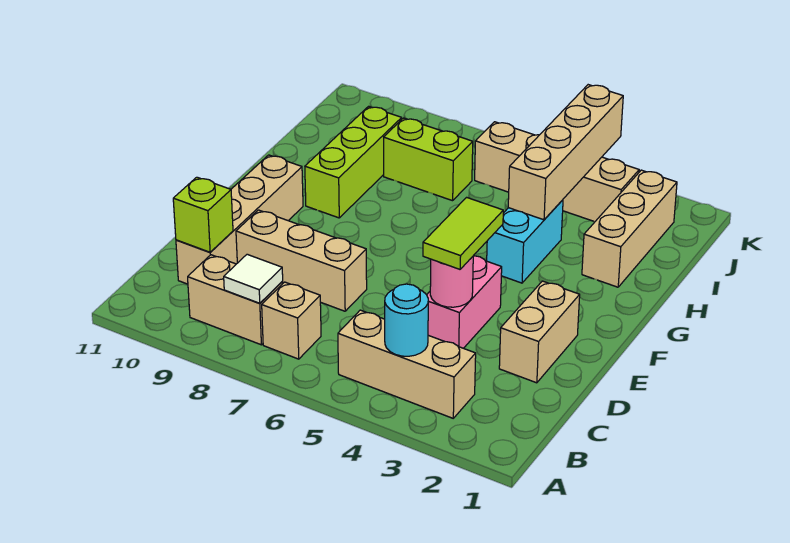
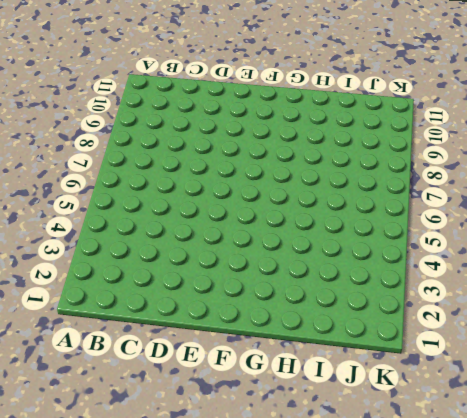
none -> tan 1x3 brick [338,310,476,418]
none -> tan 1x1 brick [262,282,321,359]
none -> tan 1x2 brick [188,255,283,345]

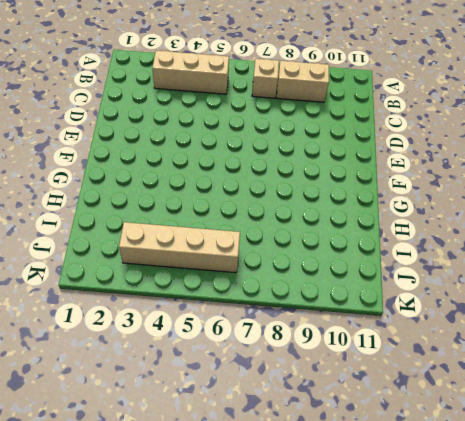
none -> tan 1x4 brick [176,155,303,284]
none -> tan 1x2 brick [499,281,580,383]
none -> pink 1x2 brick [427,256,502,348]

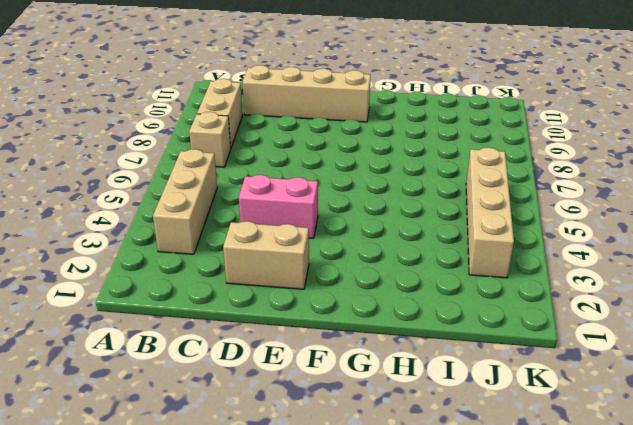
none -> tan 1x3 brick [236,210,367,311]
none -> cyan 1x2 brick [487,200,563,283]
none -> lime 1x3 brick [305,106,402,218]

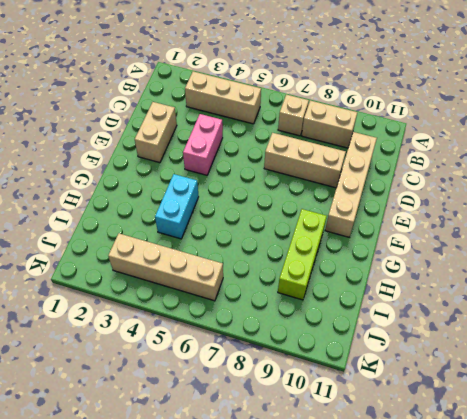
none -> tan 1x3 brick [582,170,677,287]
none -> lime 1x2 brick [384,118,473,201]
none -> cyan 1x1 round brick [385,284,428,356]

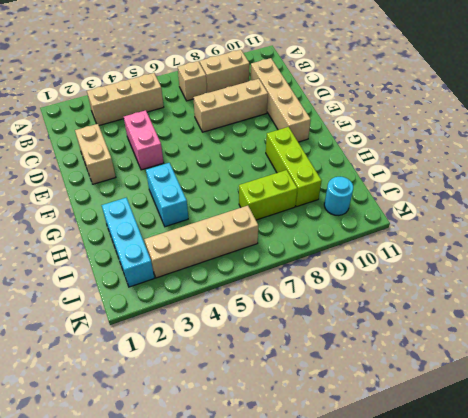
cyan 1x3 brick [102,198,154,287] -> tan 1x3 brick [582,170,677,287]
cyan 1x1 round brick [324,177,353,215] -> cyan 1x1 round brick moved to [385,284,428,356]
none -> white 1x1 tile [224,254,283,303]
none -> lime 1x1 brick [173,177,233,252]
none -> pink 1x1 round brick [430,257,473,307]

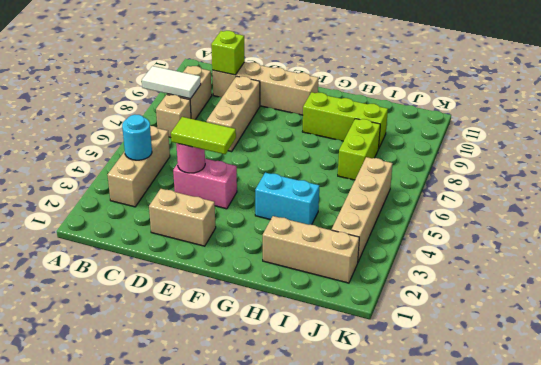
white 1x2 tile [142,66,201,99] -> white 1x1 tile [224,254,283,303]
none -> tan 1x4 brick [508,85,623,220]

